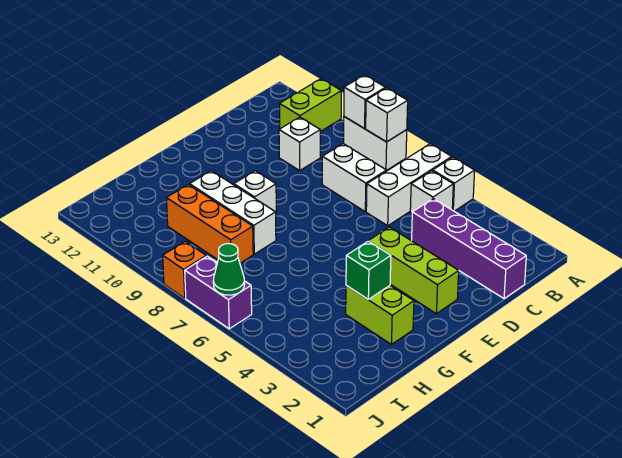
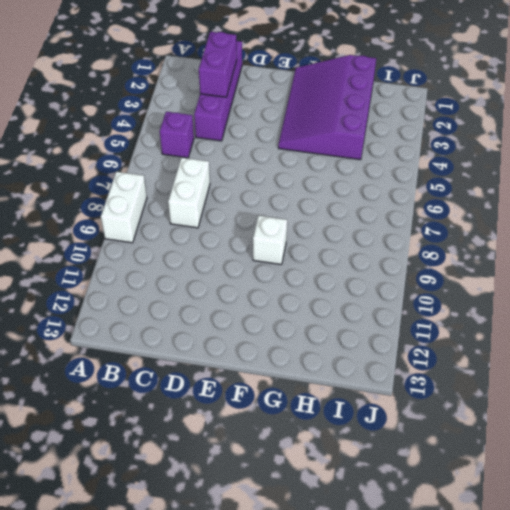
purple 1x1 brick [160,112,194,158] -> white 1x1 brick [410,171,453,213]
purple 1x2 brick [199,32,237,97] -> purple 1x2 brick moved to [185,256,252,329]
purple 3x4 slope [278,55,376,160] -> lime 1x2 brick [346,286,414,344]
none -> white 1x1 brick [433,157,475,211]
none -> white 1x3 brick [366,144,452,226]
none -> lime 1x2 brick [280,79,341,132]

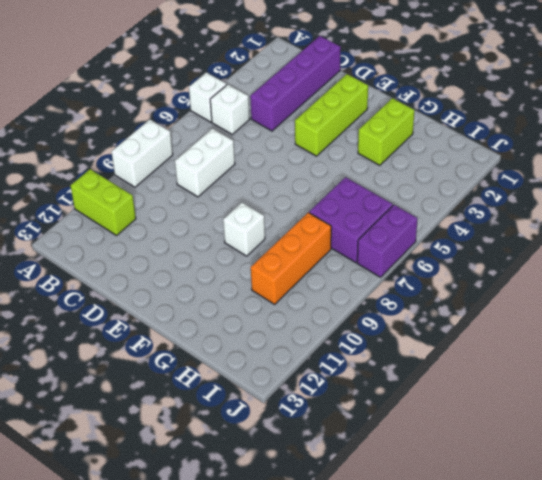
purple 2x2 brick [309,177,393,263] -> none
none -> white 1x3 brick [366,144,452,226]
none -> white 1x1 brick [279,117,320,170]
none -> white 1x3 brick [190,171,276,254]

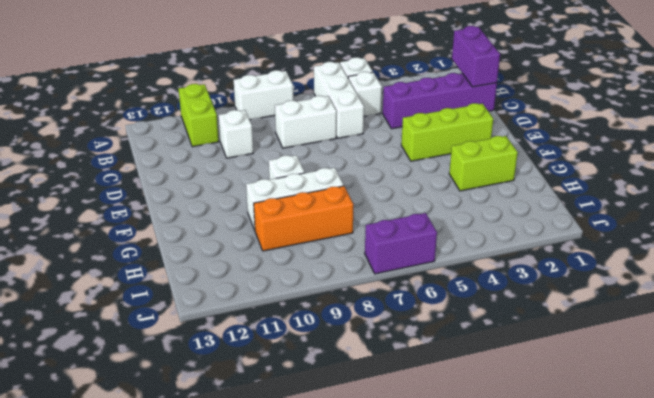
purple 1x2 brick [452,26,500,87] -> none
none -> orange 1x1 brick [163,241,206,298]
none -> white 1x1 brick [366,88,408,142]
none -> white 1x1 brick [344,75,385,128]

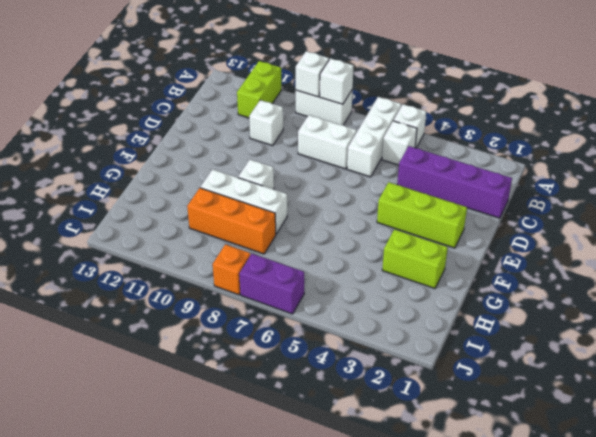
none -> green 1x1 brick [346,241,391,299]
none -> green 1x1 cone [213,244,245,295]

